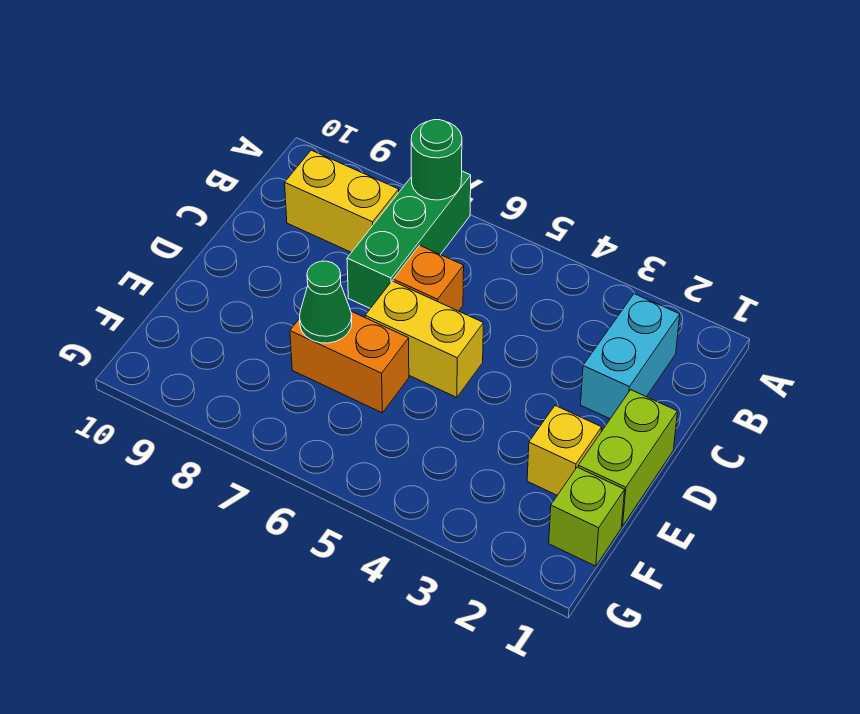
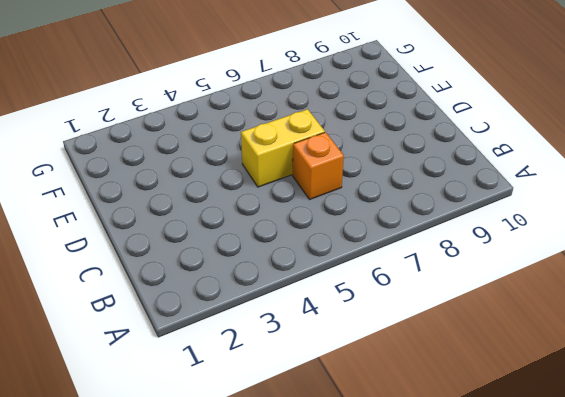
none -> green 1x3 brick [347,171,471,309]
none -> cyan 1x2 brick [581,294,680,419]

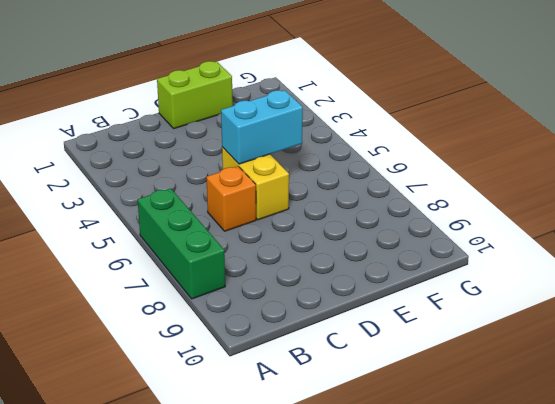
green 1x3 brick [138,188,225,299] -> green 1x3 brick turned to [347,171,471,309]
cyan 1x2 brick [221,90,303,164] -> cyan 1x2 brick moved to [581,294,680,419]
none -> yellow 1x2 brick [285,150,399,252]
none -> yellow 1x1 brick [527,406,602,495]

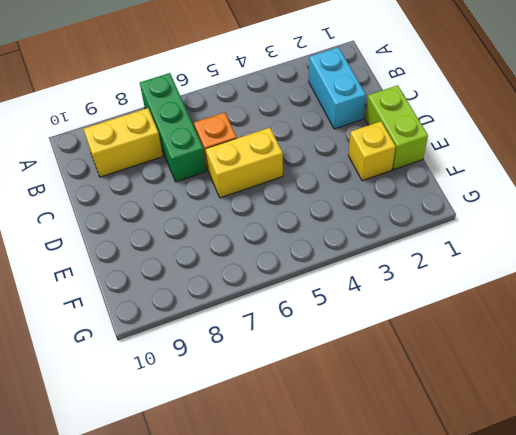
none -> orange 1x2 brick [290,311,409,413]
none -> lime 1x1 brick [549,467,625,566]

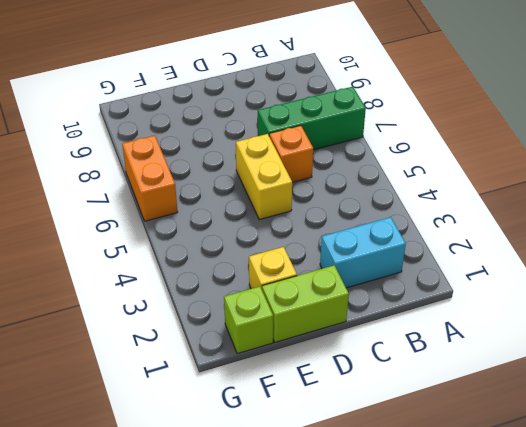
orange 1x2 brick [122,136,178,221] -> orange 1x2 brick moved to [290,311,409,413]
none -> yellow 1x2 brick [285,150,399,252]
none -> green 1x1 round brick [411,120,462,200]

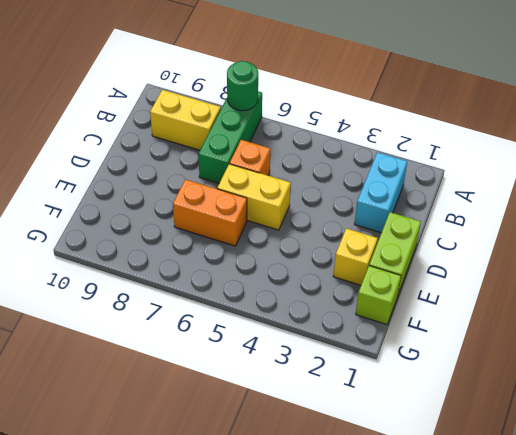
none -> green 1x1 cone [300,261,352,343]

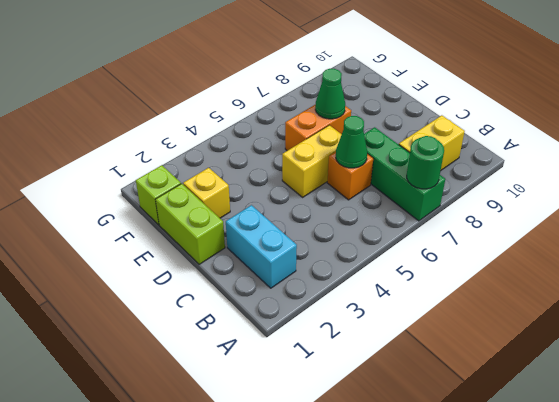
green 1x1 cone [336,116,367,168] -> none

